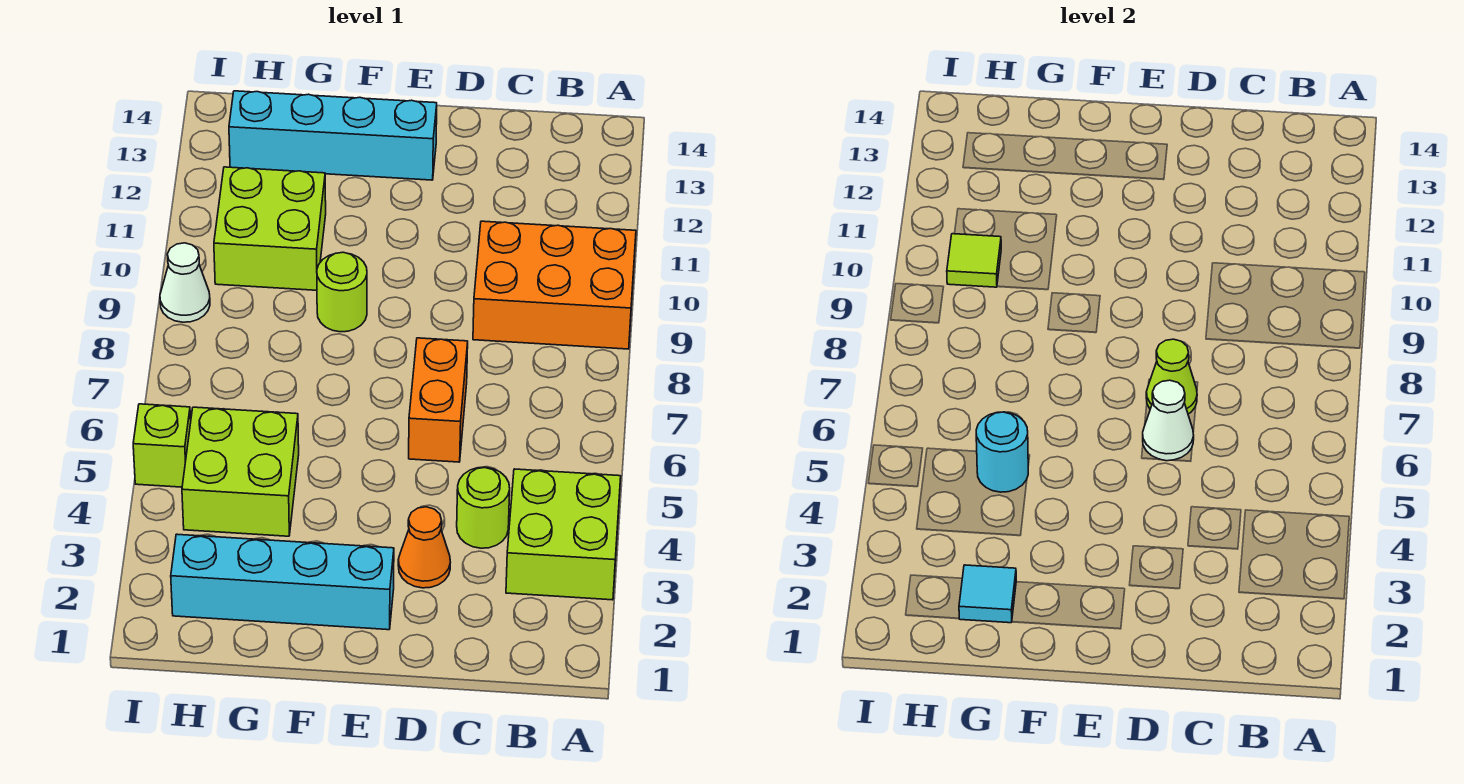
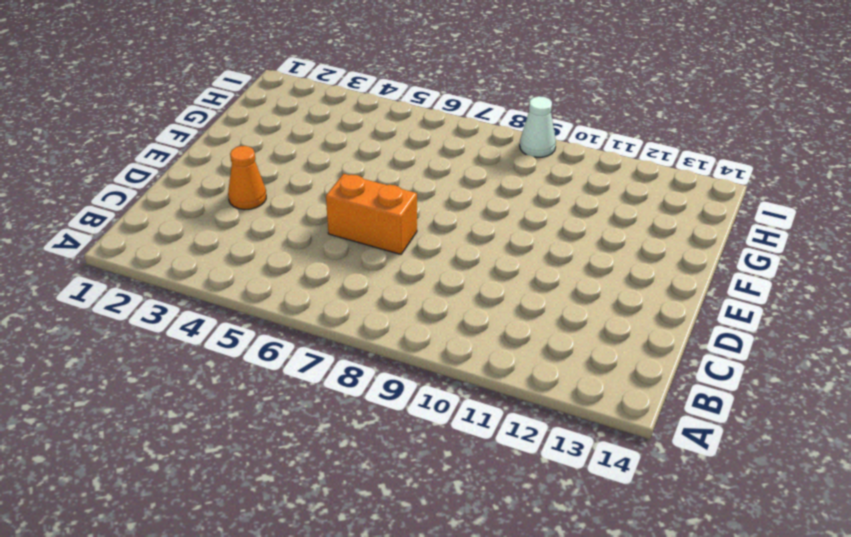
none -> lime 2x2 brick [506,469,621,600]
none -> orange 2x3 brick [473,221,636,349]
none -> lime 1x1 round brick [457,467,510,548]

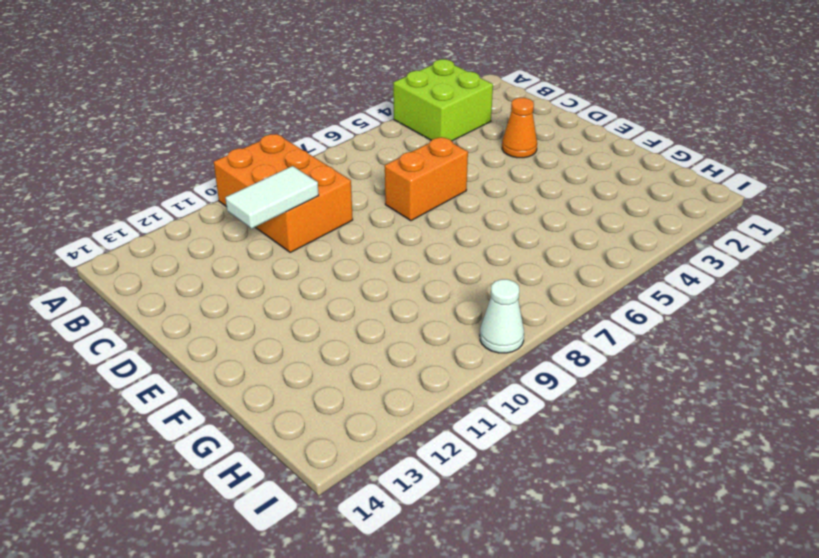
white 1x2 tile [225,166,319,229] -> none
none -> lime 1x1 round brick [457,467,510,548]
none -> cyan 1x4 brick [171,534,394,630]
none -> cyan 1x4 brick [229,91,437,180]

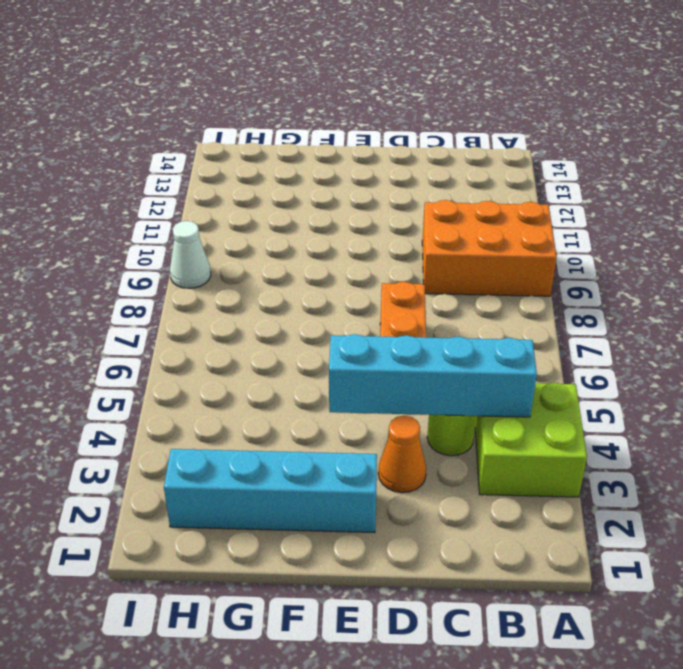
cyan 1x4 brick [329,334,537,417] -> cyan 1x4 brick moved to [229,91,437,180]
none -> lime 1x1 round brick [317,252,367,332]
none -> lime 2x2 brick [182,407,299,536]
none -> lime 2x2 brick [214,167,326,290]

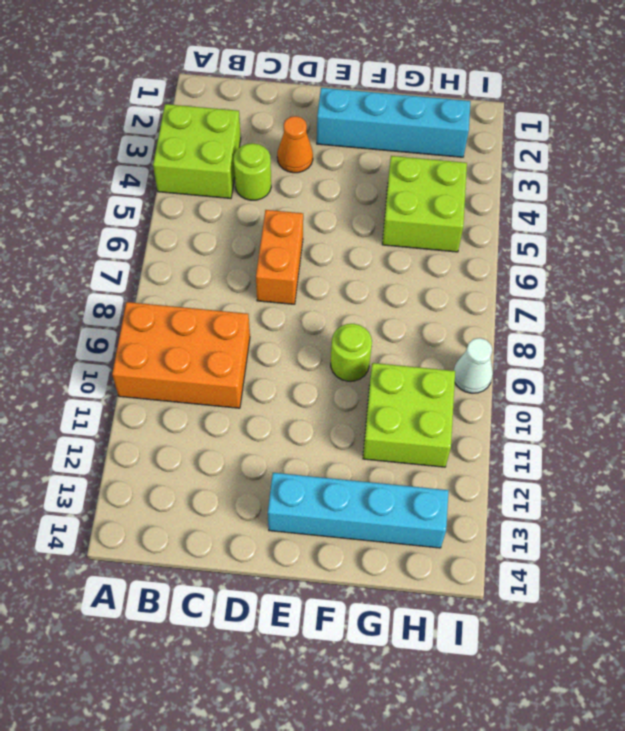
none -> lime 1x1 brick [133,404,191,487]
none -> white 1x1 cone [1143,380,1194,461]
none -> lime 1x1 cone [1146,339,1197,414]

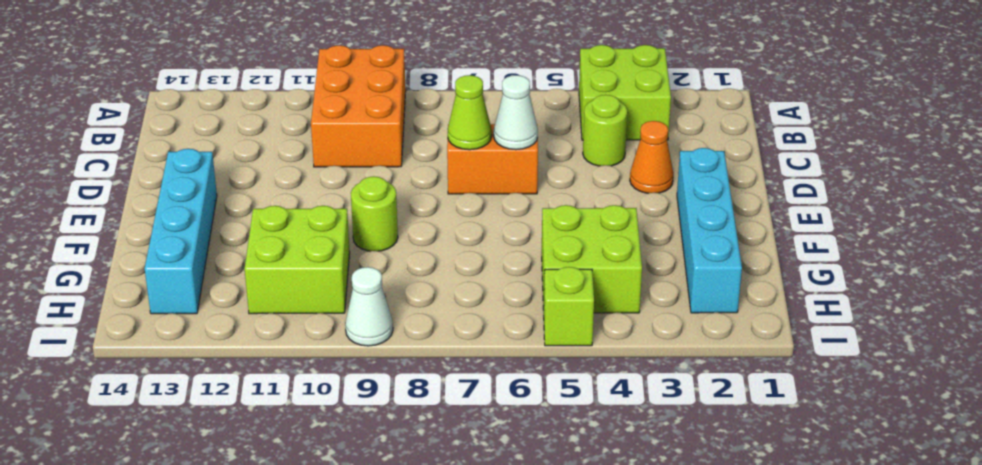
none -> cyan 1x1 tile [959,565,1016,623]
none -> cyan 1x1 round brick [976,412,1028,492]
none -> lime 1x1 tile [947,234,1001,287]

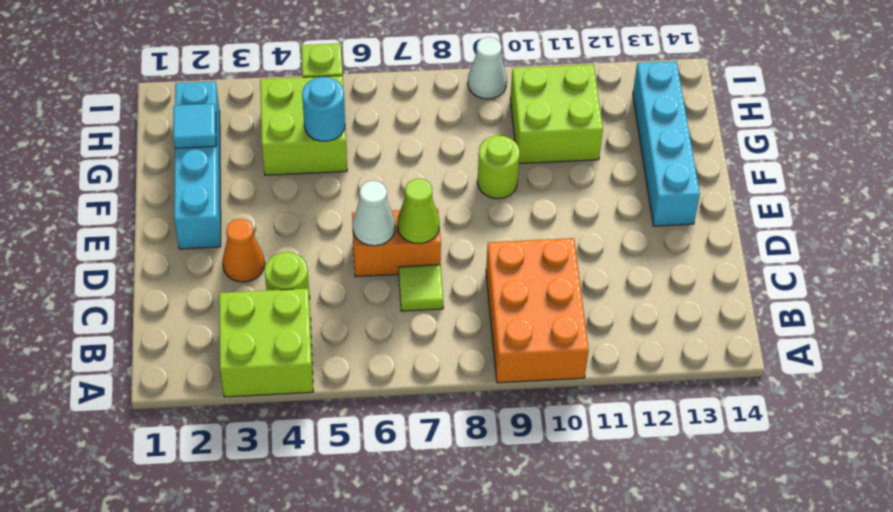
lime 1x1 tile [399,265,443,311] -> lime 1x1 tile moved to [947,234,1001,287]

